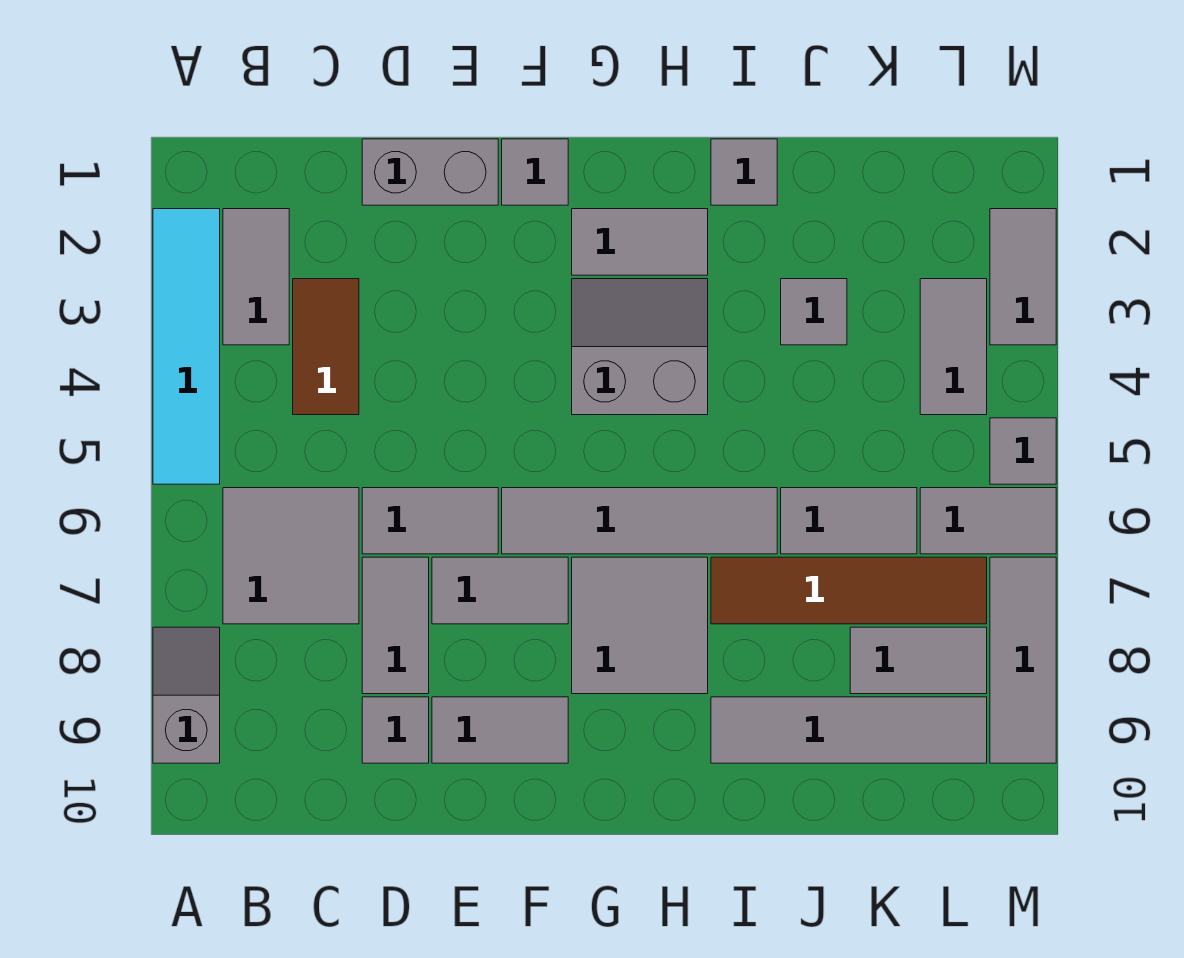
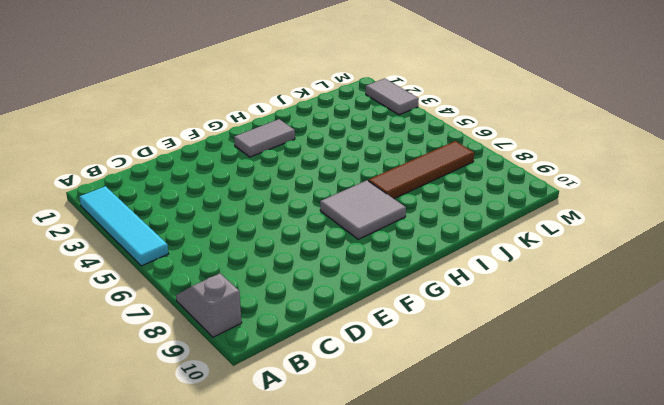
none -> grey 1x2 tile [223,209,289,345]
none -> grey 2x2 tile [223,488,359,624]
none -> brown 1x2 tile [293,279,359,415]

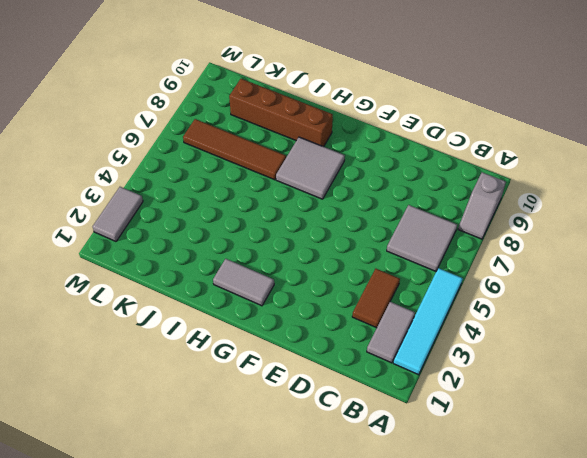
brown 1x4 brick [229,79,333,147] -> grey 1x4 tile [711,697,987,763]
none -> grey 1x2 brick [362,139,498,205]
none -> grey 1x2 tile [362,488,498,554]
none -> grey 1x2 tile [362,557,429,694]

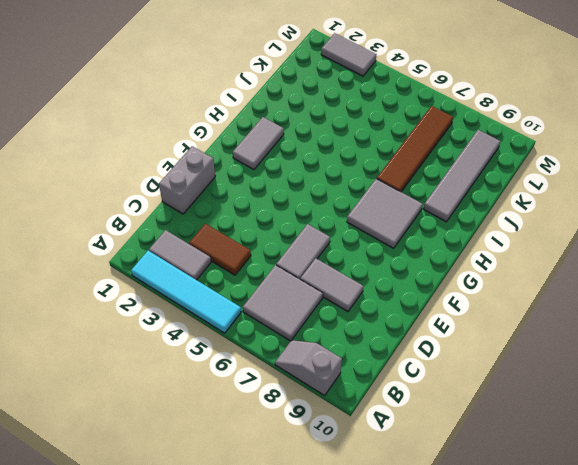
none -> grey 1x1 tile [362,697,429,763]
none -> grey 1x2 tile [432,557,568,624]
none -> grey 1x2 tile [432,697,568,763]

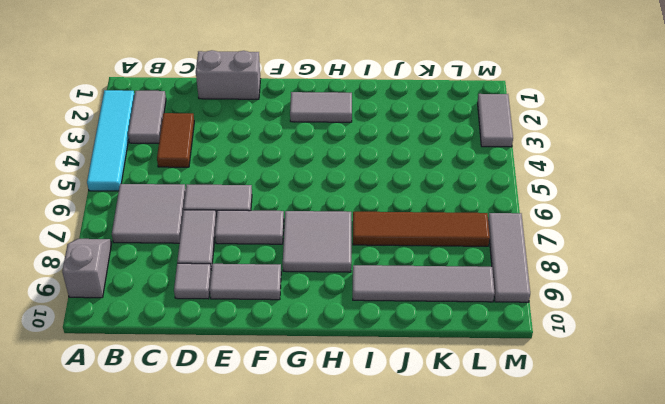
none -> grey 1x1 tile [502,139,568,205]
none -> grey 1x4 tile [502,488,777,554]
none -> grey 2x2 slope [572,279,708,415]

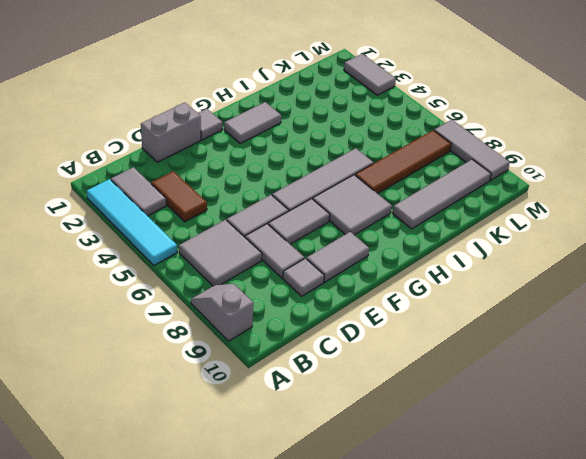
none -> grey 2x2 slope [572,279,708,415]
none -> grey 1x1 tile [711,139,777,205]
none -> grey 1x1 tile [781,279,847,345]

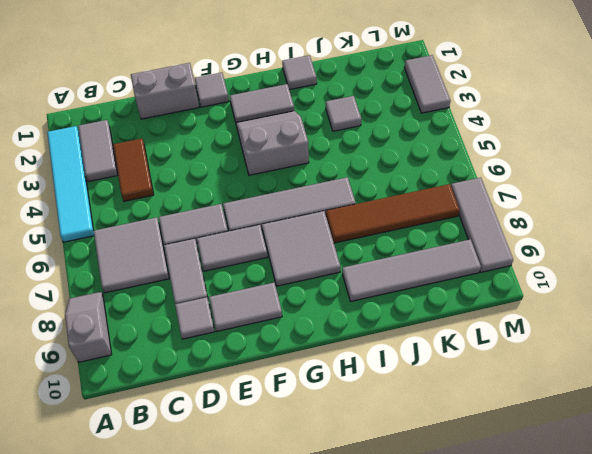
none -> grey 1x2 tile [781,488,917,554]
none -> grey 1x2 tile [850,627,987,694]
none -> grey 1x2 tile [920,279,987,415]

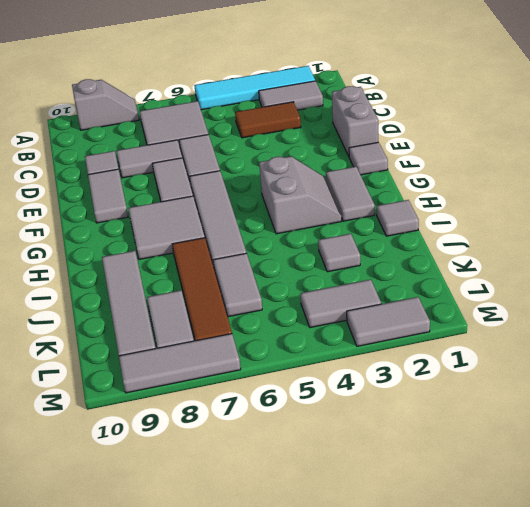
none -> grey 1x2 tile [920,488,1056,554]
none -> grey 1x1 tile [990,418,1056,484]

